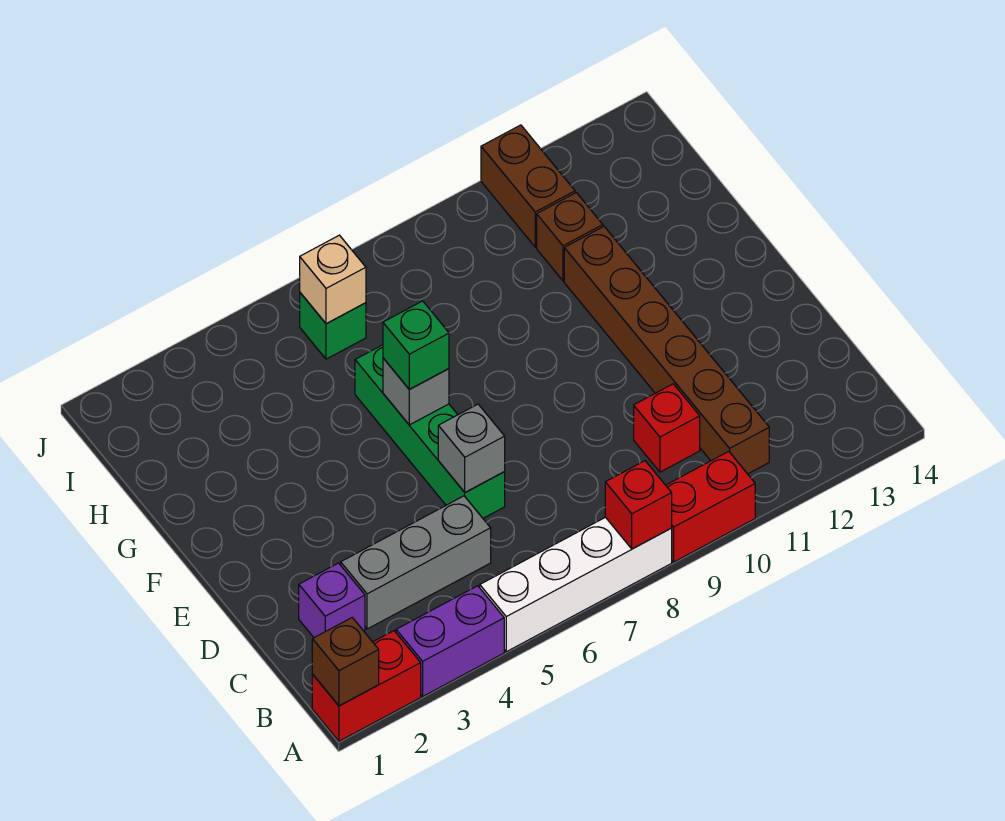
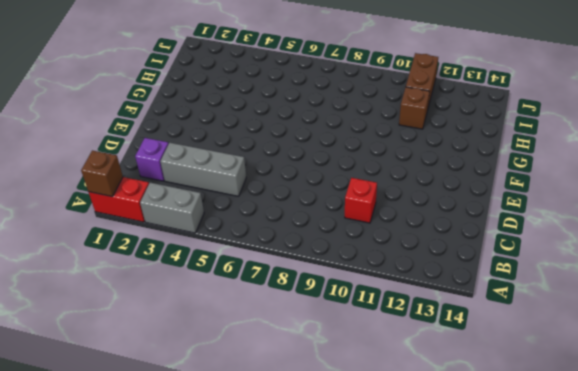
grey 1x2 brick [140,183,204,233] -> purple 1x2 brick [396,586,504,696]
none -> white 1x4 brick [480,517,672,652]
none -> red 1x2 brick [666,451,755,562]
none -> brown 1x6 brick [564,227,769,474]

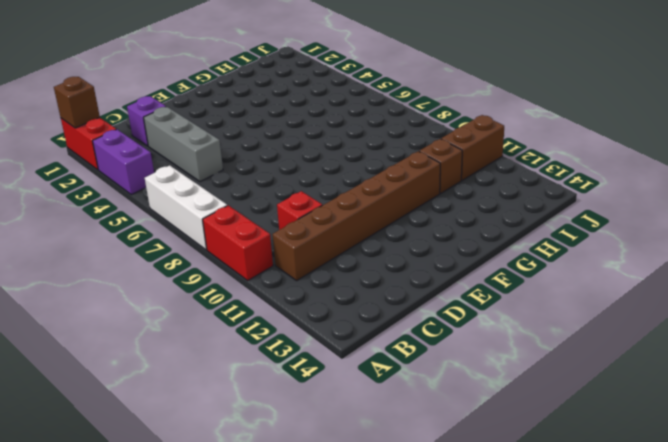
white 1x3 brick [145,165,227,250] -> white 1x4 brick [480,517,672,652]
none -> green 1x4 brick [355,345,505,518]
none -> green 1x1 brick [300,293,366,359]
none -> red 1x1 brick [605,461,672,549]

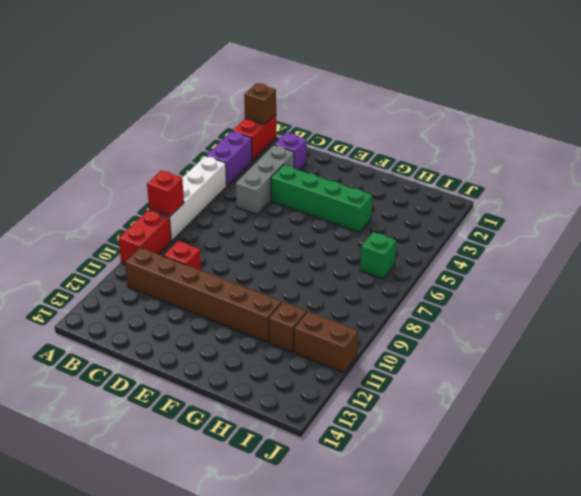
green 1x4 brick [271,165,372,232] -> green 1x4 brick moved to [355,345,505,518]
none -> grey 1x1 brick [438,404,505,492]
none -> grey 1x1 brick [383,358,449,425]
none -> tan 1x1 brick [300,235,366,324]

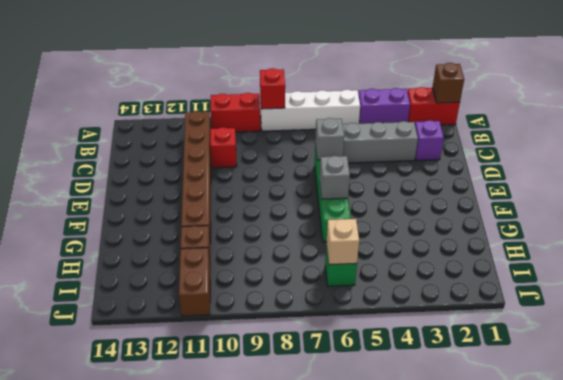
none -> green 1x1 brick [383,301,449,389]

